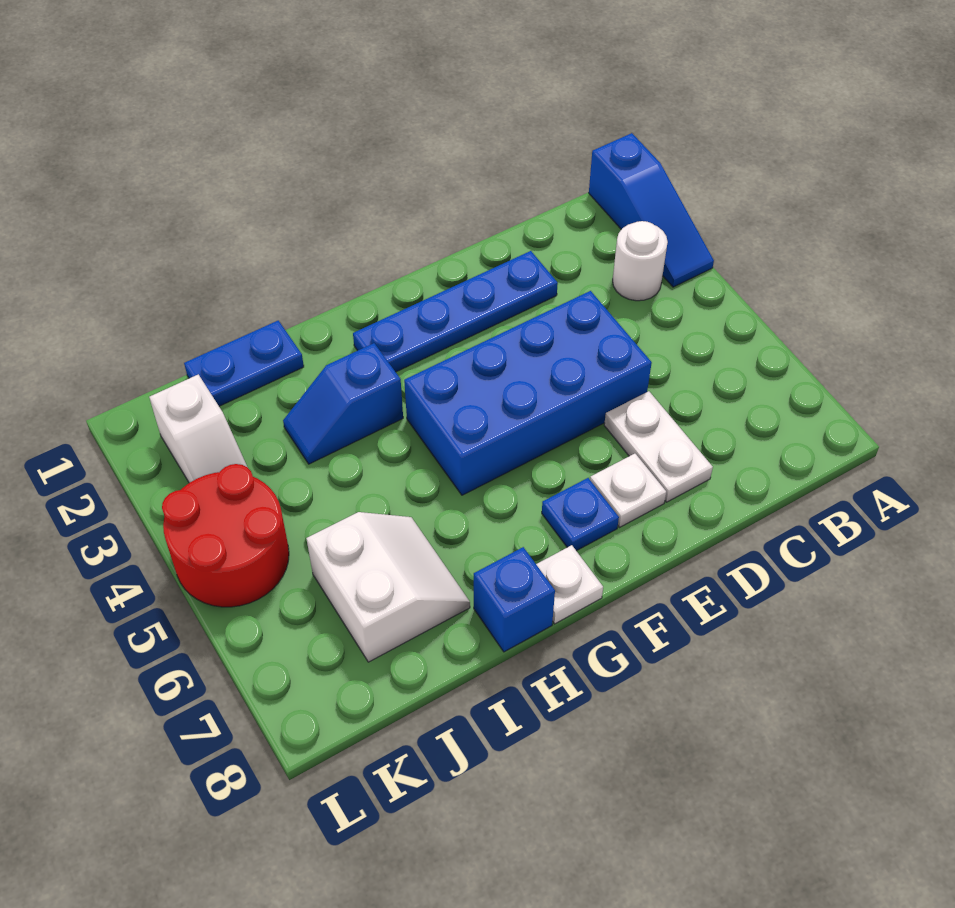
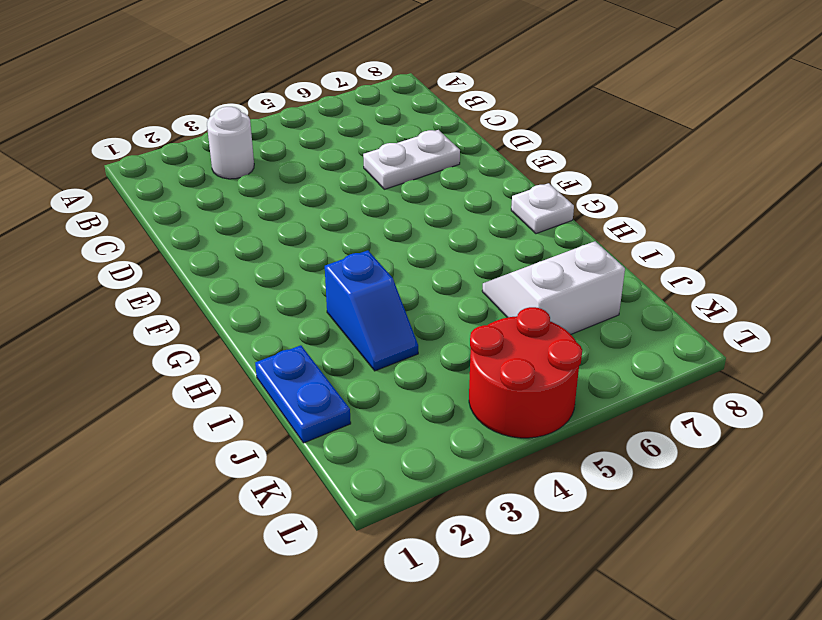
none -> blue 1x3 slope [589,133,714,287]
none -> blue 1x4 plate [353,251,558,372]
none -> blue 2x4 brick [404,291,652,495]

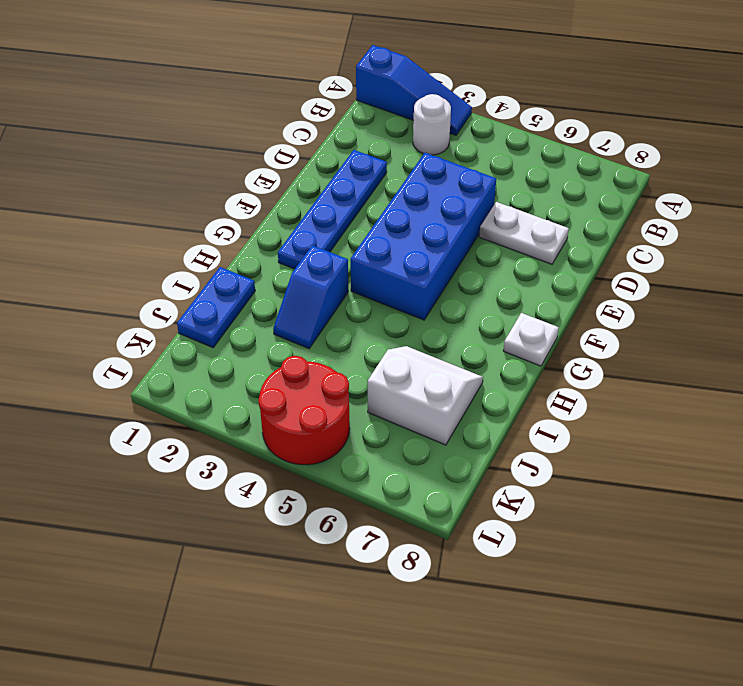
none -> white 1x1 plate [590,454,666,527]
none -> blue 1x1 plate [542,478,619,551]
none -> blue 1x1 brick [474,547,555,652]

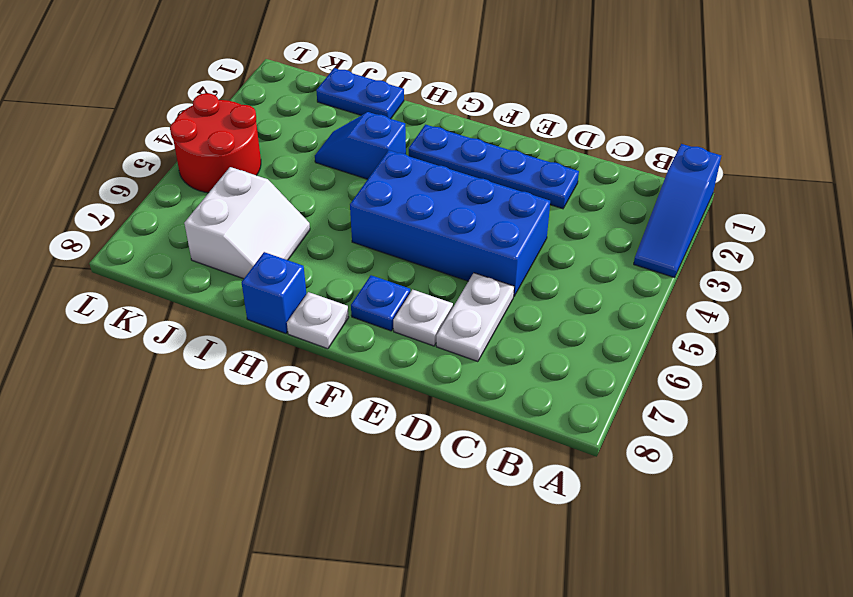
none -> white 1x1 round brick [613,221,668,301]
none -> white 1x2 slope [149,374,247,483]

